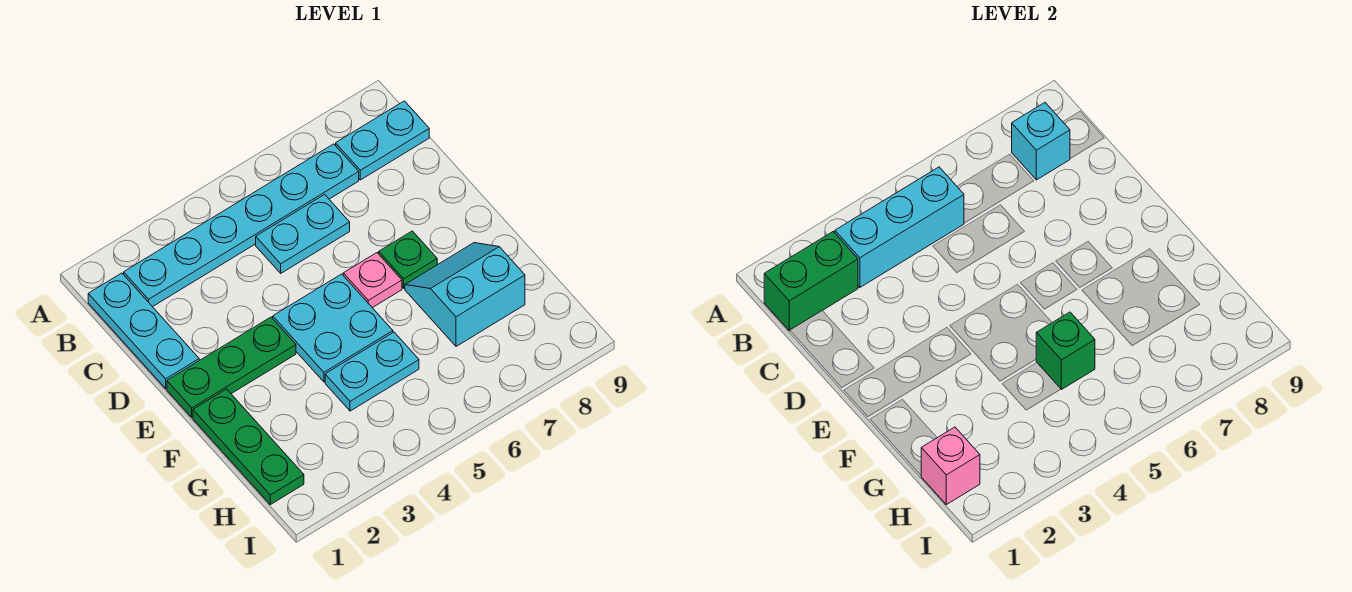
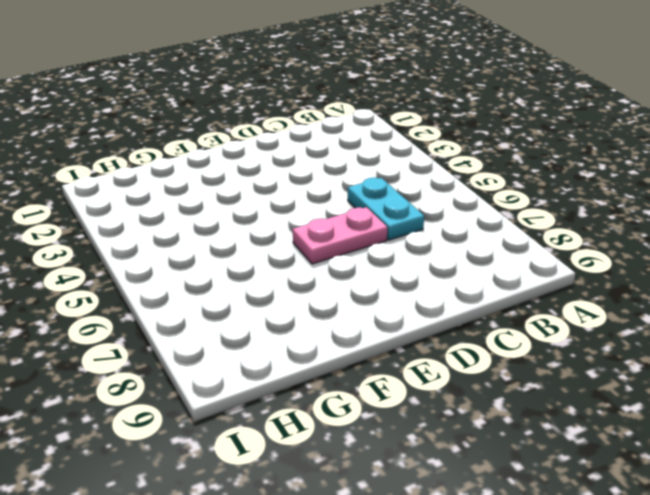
pink 1x2 plate [293,207,388,264] -> pink 1x1 plate [343,253,402,308]
none -> cyan 1x3 plate [88,273,199,388]
none -> cyan 1x6 plate [124,144,359,307]
none -> cyan 1x2 plate [336,101,429,180]

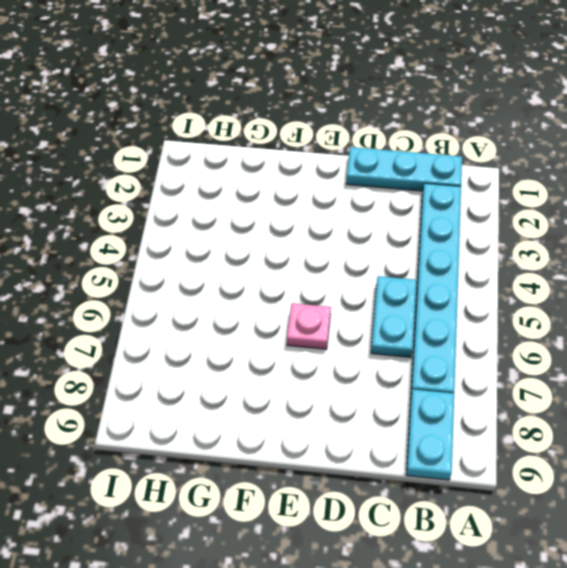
none -> green 1x3 plate [167,317,296,417]
none -> cyan 2x2 plate [273,274,393,382]
none -> green 1x1 plate [379,231,437,288]

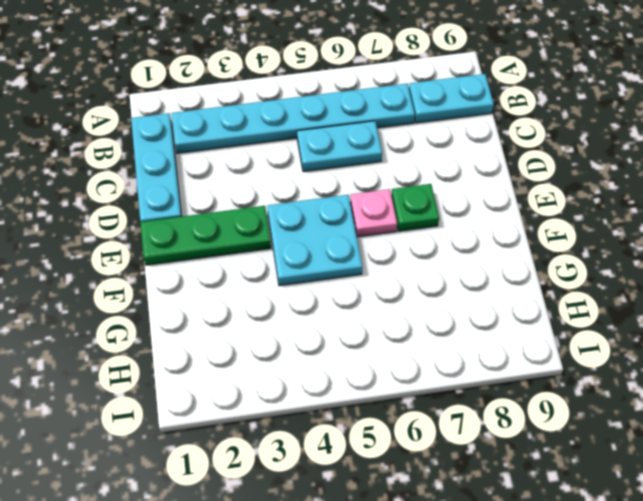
none -> green 1x3 plate [193,389,304,505]
none -> cyan 2x2 slope [405,243,525,346]
none -> cyan 1x2 plate [325,332,419,411]

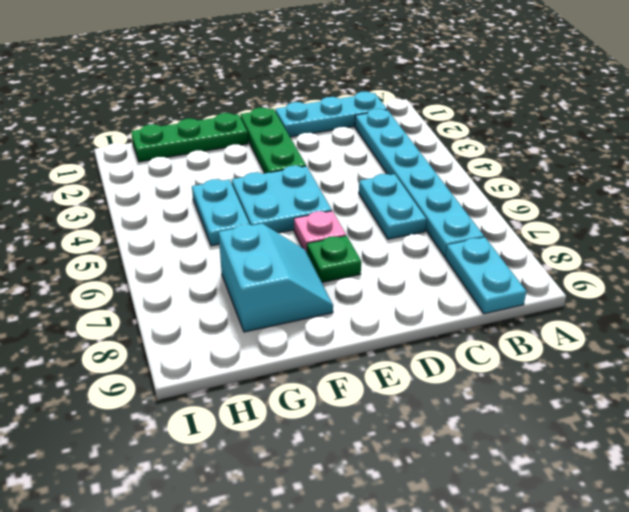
none -> green 1x2 brick [764,232,858,330]
none -> cyan 1x3 brick [835,167,964,287]
none -> cyan 1x1 brick [1012,103,1070,180]

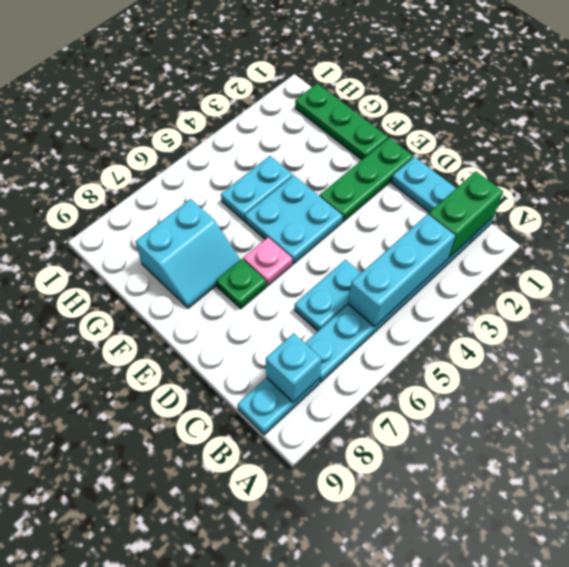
none -> green 1x1 brick [1036,312,1095,390]
none -> pink 1x1 brick [921,427,980,505]

